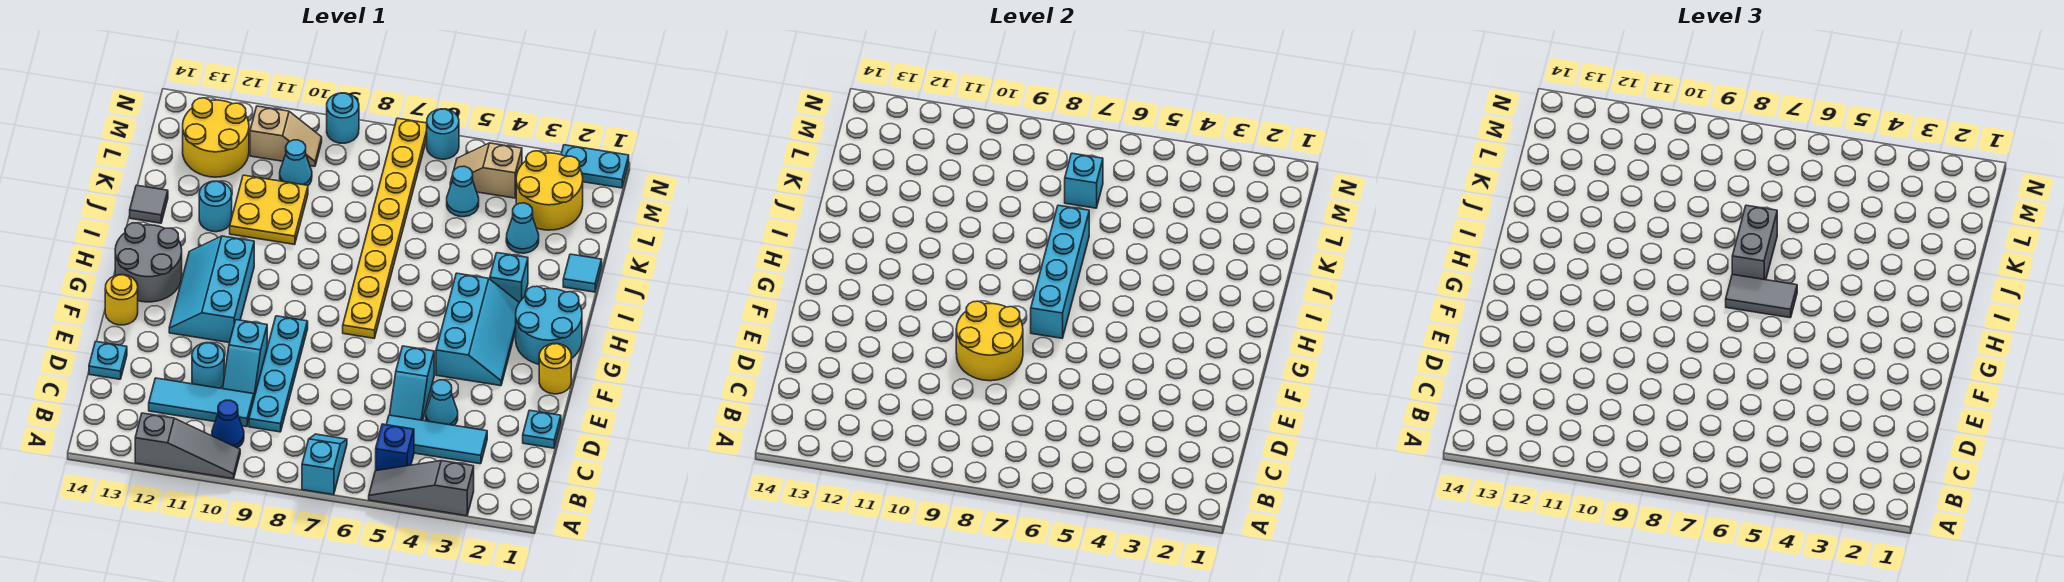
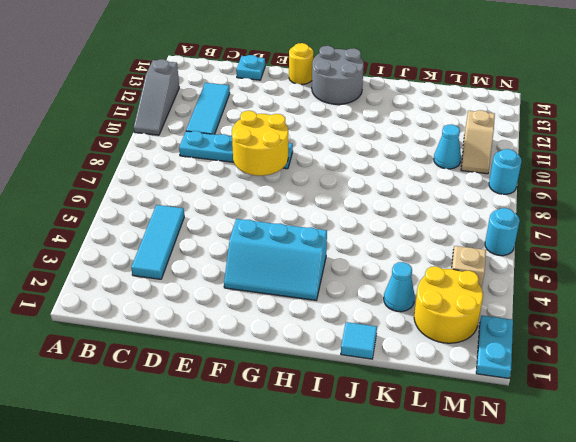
none -> grey 1x3 slope [369,461,474,516]
none -> cyan 1x2 slope [302,434,347,495]
none -> blue 1x1 brick [376,424,414,471]
none -> blue 1x1 cone [212,400,244,448]

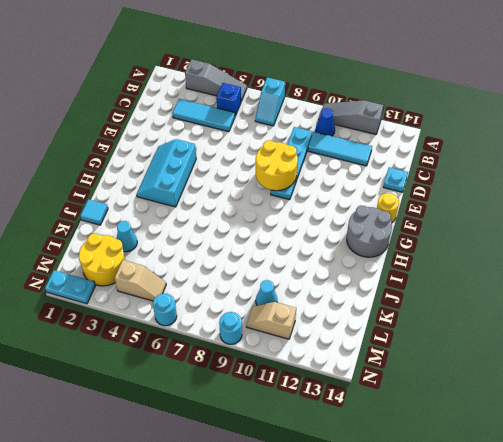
none -> cyan 1x1 plate [523,410,561,448]
none -> cyan 1x1 cone [426,380,458,425]
none -> cyan 1x2 slope [390,346,434,420]
none -> cyan 1x2 slope [223,320,267,397]

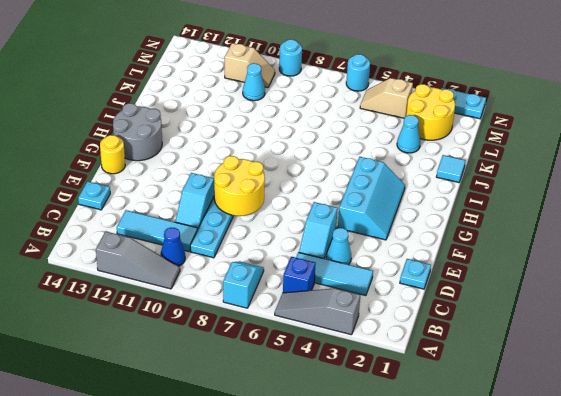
none -> cyan 1x1 round brick [192,343,224,388]
none -> yellow 1x1 round brick [539,344,571,394]
none -> cyan 2x3 slope [169,236,254,343]
none -> cyan 2x2 round brick [516,286,582,364]

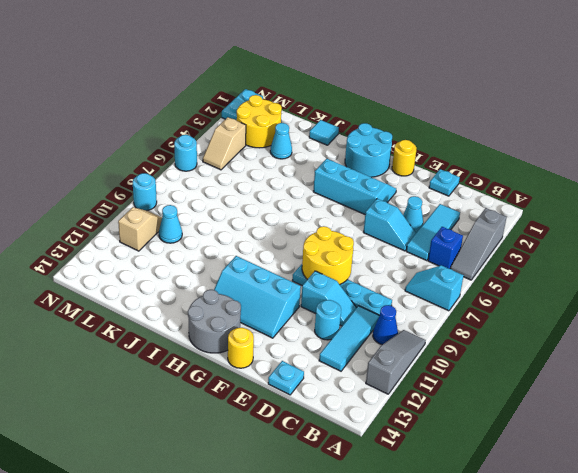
none -> yellow 1x8 plate [343,118,427,338]
none -> cyan 1x1 brick [490,253,528,302]
none -> yellow 2x2 plate [230,175,308,245]
none -> cyan 1x1 round brick [199,181,232,232]

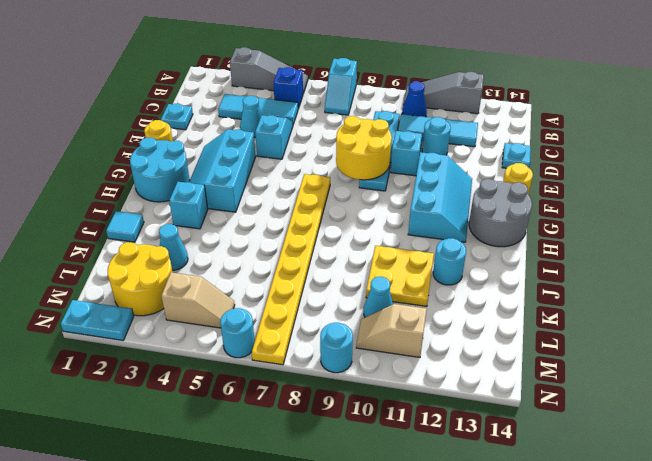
none -> grey 1x1 tile [130,185,168,223]
none -> cyan 1x1 cone [447,166,479,217]
none -> yellow 2x2 round brick [183,98,249,177]
none -> cyan 1x4 brick [1031,205,1089,338]

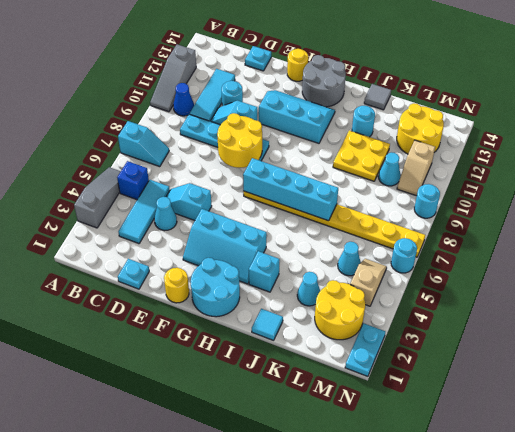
none -> cyan 1x1 brick [1065,153,1103,208]
none -> grey 1x2 tile [1726,274,1797,318]
none -> grey 1x2 brick [1732,205,1777,280]

